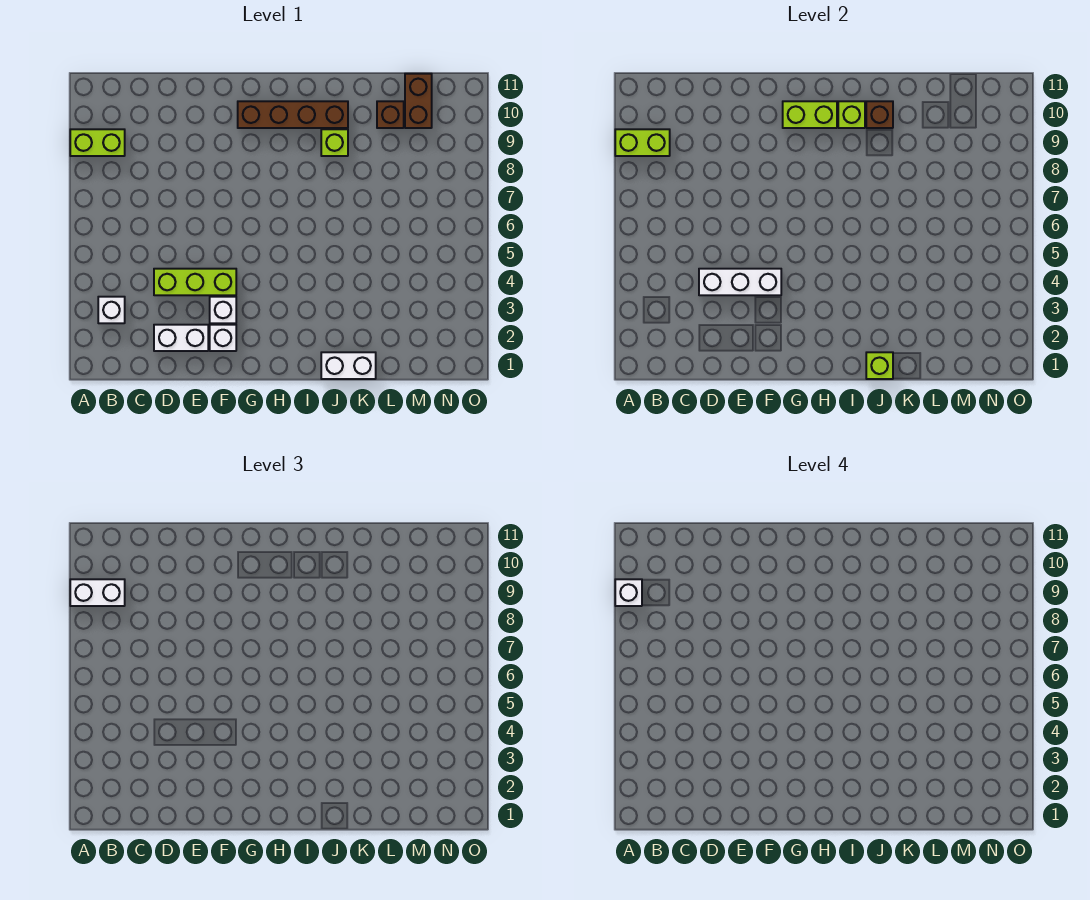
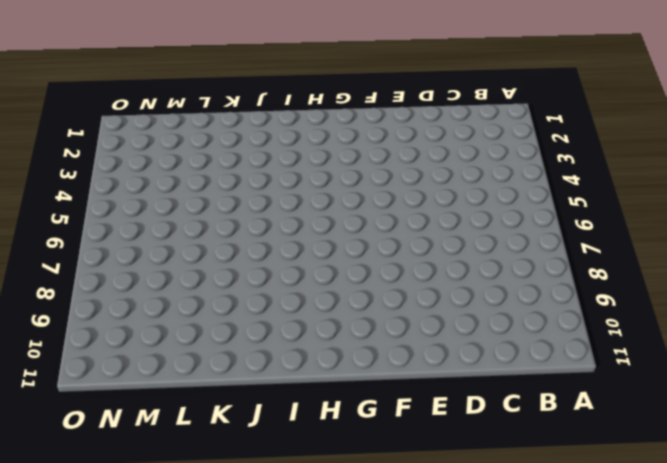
none -> lime 1x2 brick [70,129,125,156]
none -> white 1x1 brick [98,297,125,323]
none -> white 1x2 brick [154,325,208,351]

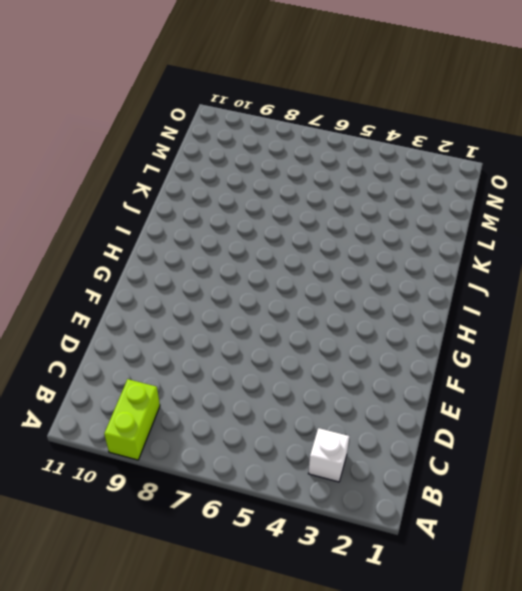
none -> white 1x2 brick [154,325,208,351]
none -> lime 1x3 brick [154,269,236,295]
none -> white 1x1 brick [210,325,236,351]

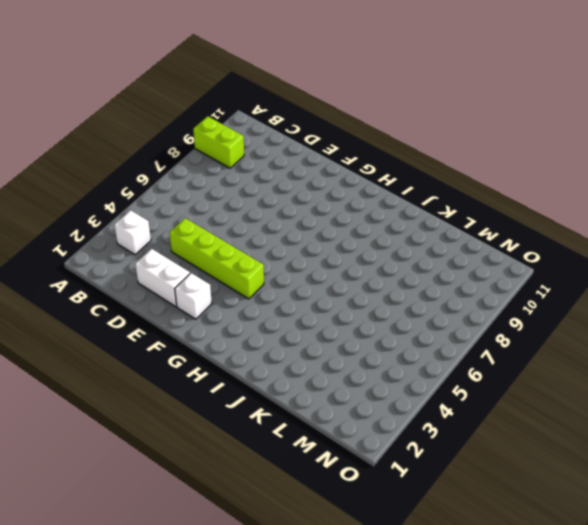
lime 1x4 brick [169,218,264,299] -> lime 1x3 brick [154,269,236,295]
none -> white 1x1 brick [210,297,236,323]
none -> brown 1x4 brick [238,101,348,128]
none -> white 1x2 brick [321,352,376,379]

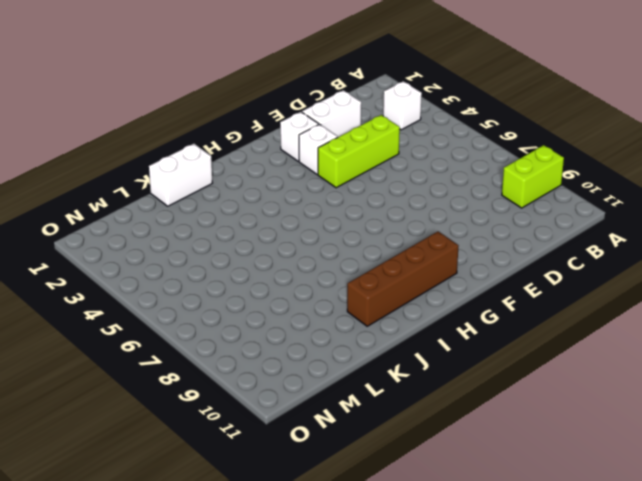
none -> lime 1x1 brick [321,129,348,156]
none -> brown 1x1 brick [377,101,404,128]
none -> brown 1x2 brick [405,74,432,128]

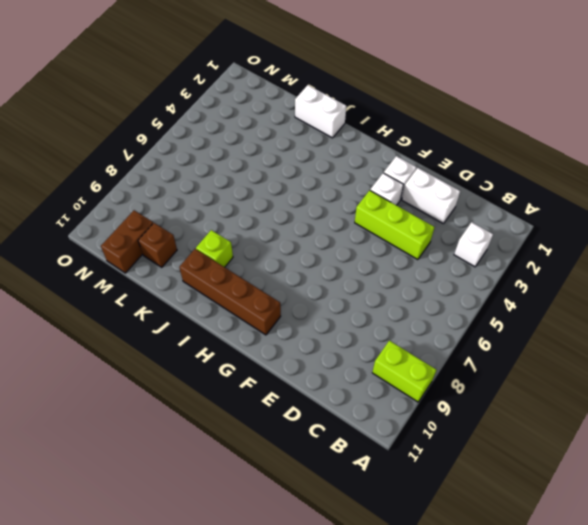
none -> lime 1x2 brick [615,129,670,156]
none -> white 1x3 brick [699,269,781,295]
none -> lime 1x2 brick [783,101,837,128]

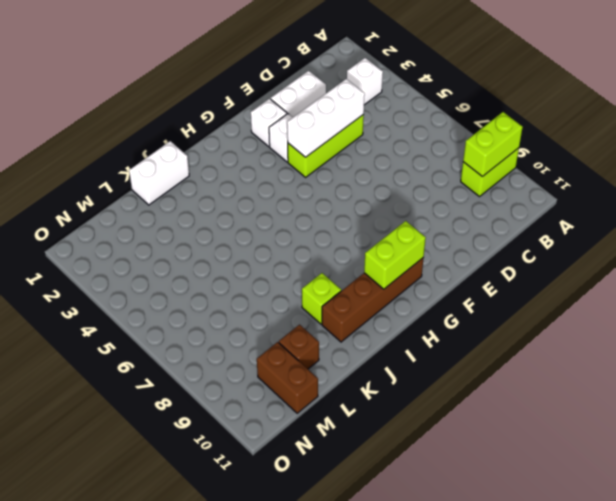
none -> lime 1x1 brick [838,101,865,128]
none -> lime 1x1 brick [866,352,893,379]
none -> brown 1x1 brick [866,101,893,128]

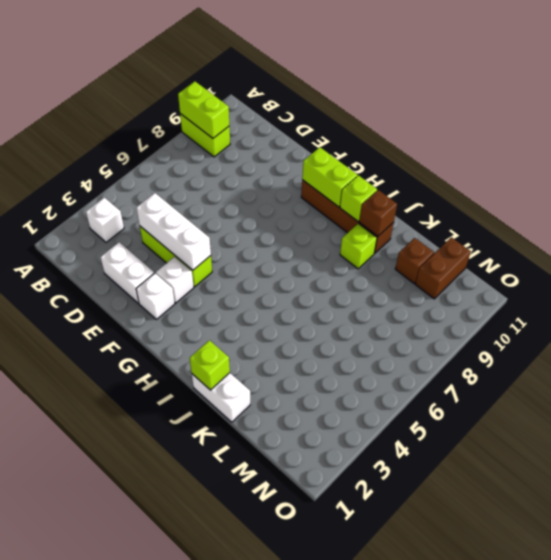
none -> white 1x2 brick [70,579,125,606]
none -> white 1x1 brick [615,579,642,606]

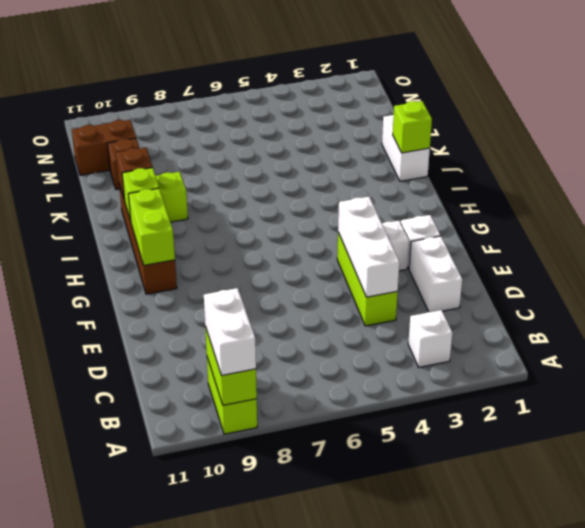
none -> white 1x1 brick [615,579,642,606]

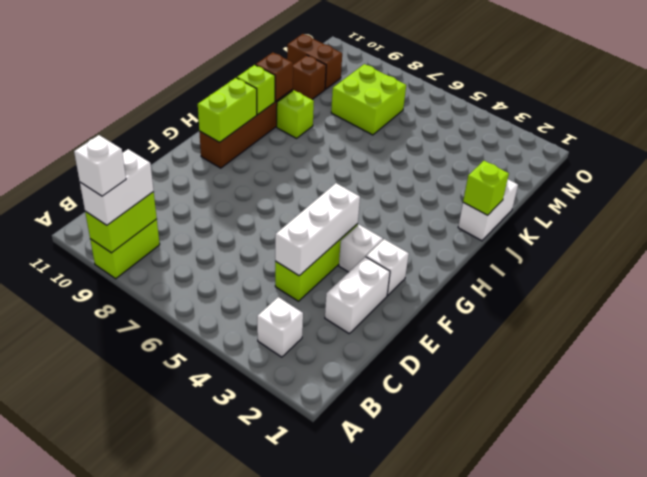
lime 2x2 brick [331,64,406,135] -> none

